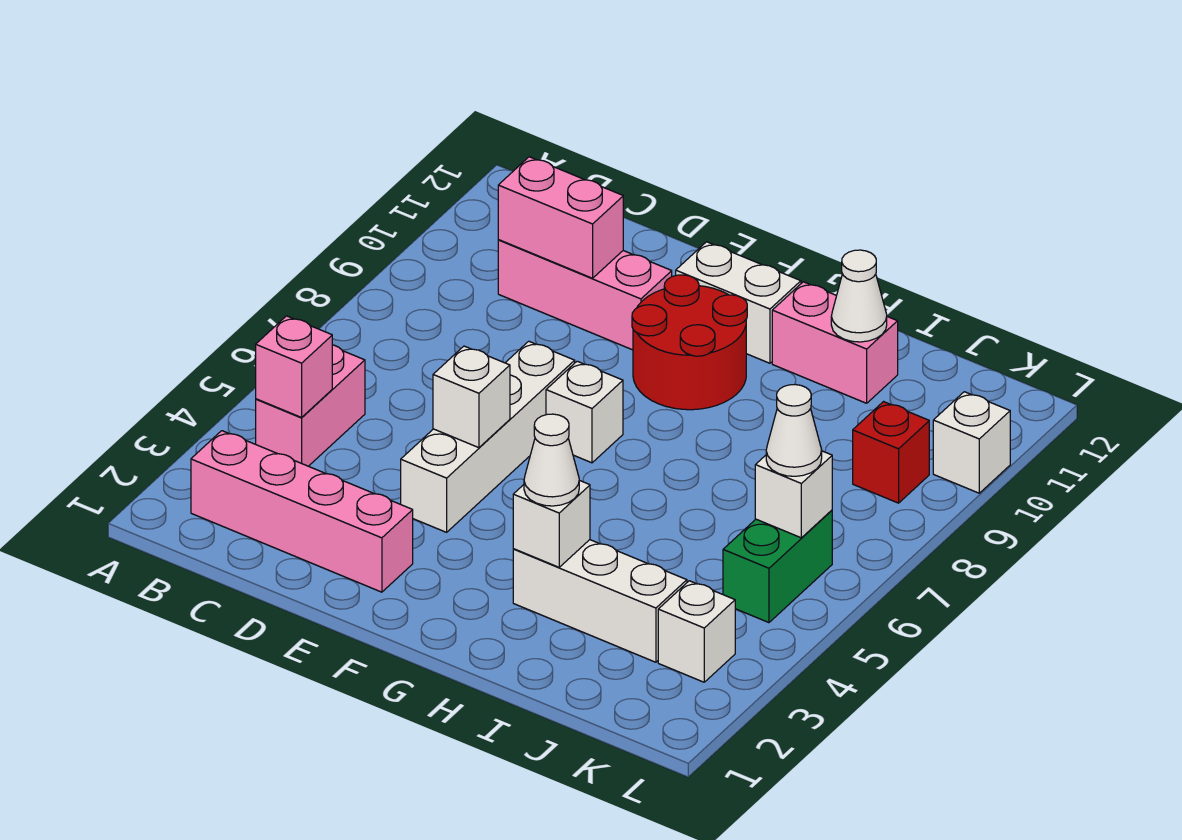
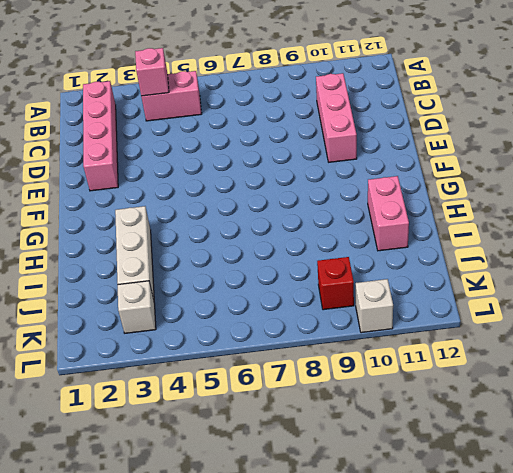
none -> white 1x4 brick [401,341,575,532]
none -> white 1x1 brick [546,361,623,463]
none -> red 2x2 round brick [632,275,747,410]

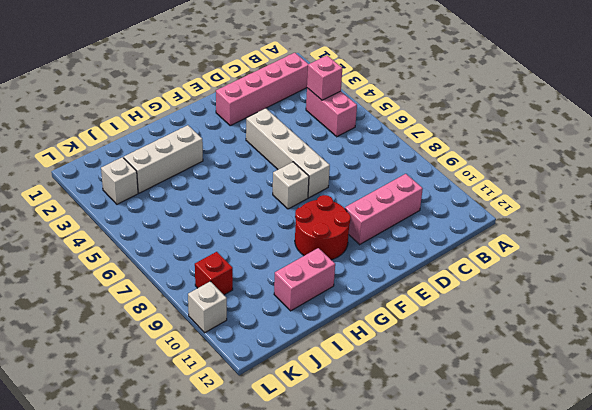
none -> white 1x2 brick [676,242,801,363]
none -> green 1x2 brick [723,510,832,623]
none -> pink 1x2 brick [498,157,623,278]

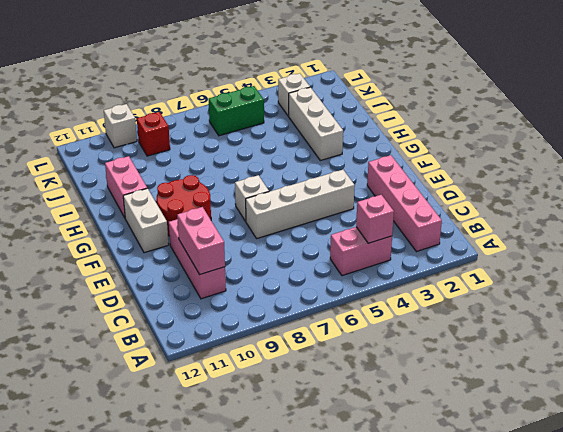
none -> white 1x1 brick [433,346,510,448]
none -> white 1x1 brick [513,480,590,567]
none -> white 1x1 cone [831,250,887,342]

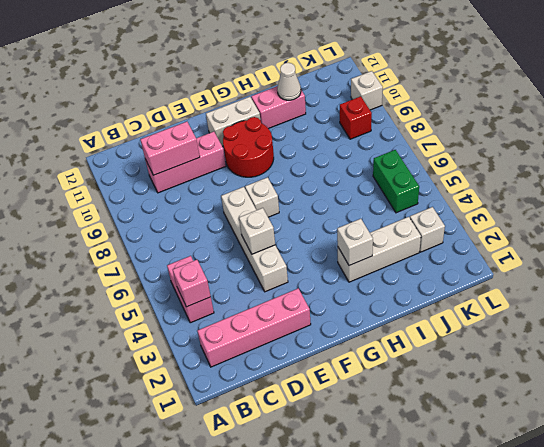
none -> white 1x1 brick [755,451,832,538]
none -> white 1x1 cone [524,414,579,506]
none -> white 1x1 cone [766,385,822,476]

